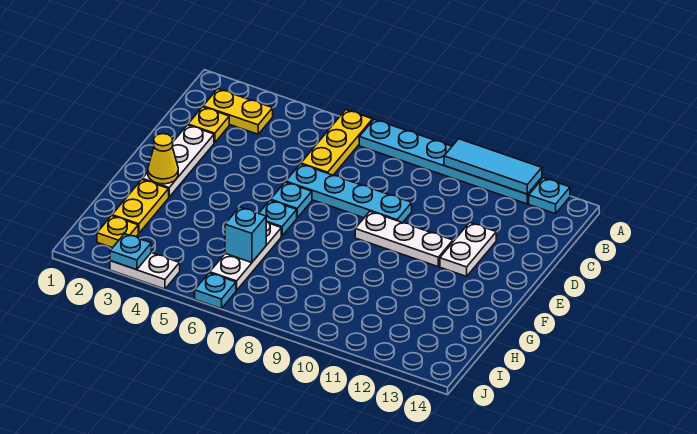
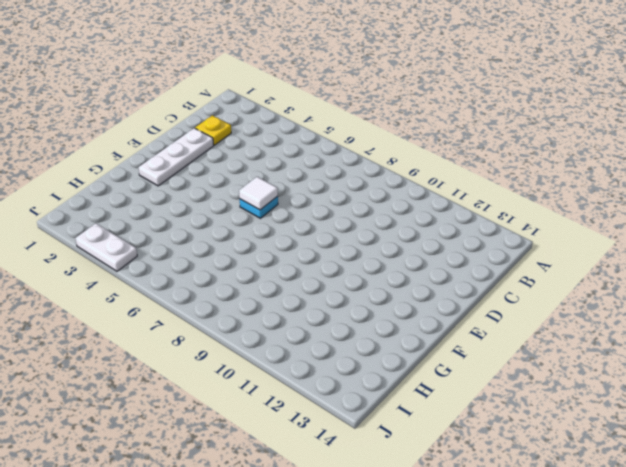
white 1x1 tile [239,177,278,210] -> none
none -> yellow 1x3 plate [301,110,373,175]
none -> cyan 1x6 plate [359,119,542,204]
none -> cyan 1x1 plate [529,178,570,214]

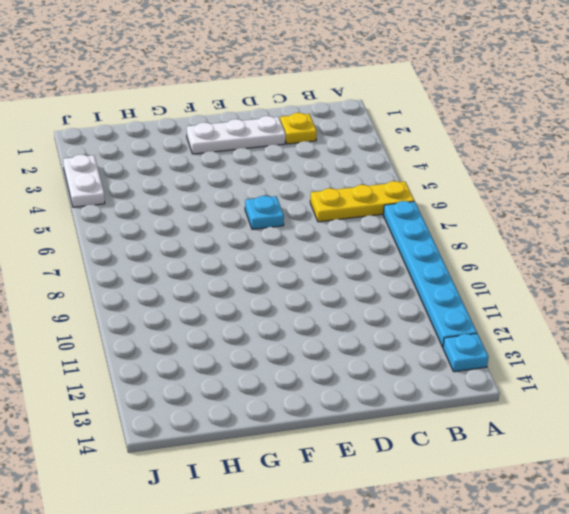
none -> yellow 1x2 plate [203,89,273,134]
none -> cyan 1x4 plate [286,164,412,223]
none -> white 1x2 plate [440,223,496,276]

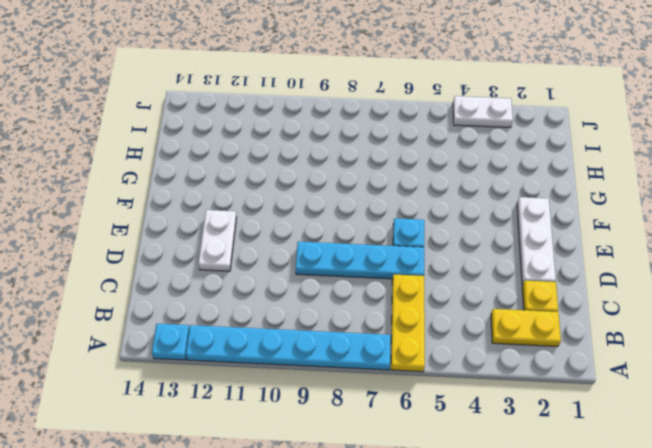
none -> white 1x3 plate [355,212,453,267]
none -> cyan 1x1 plate [259,200,297,236]
none -> yellow 1x2 plate [112,180,169,233]

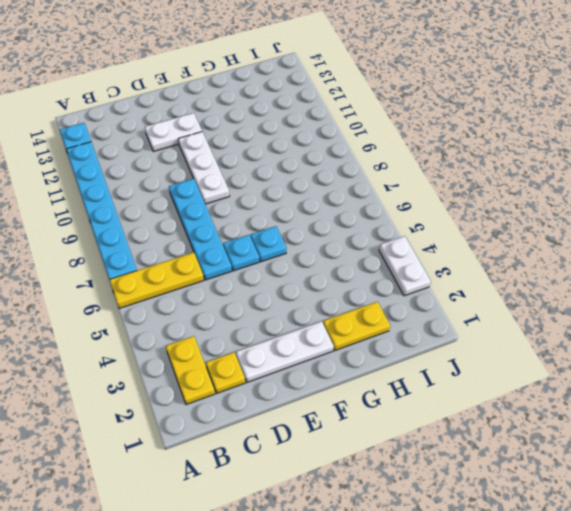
none -> white 1x3 plate [210,222,281,290]
none -> yellow 1x1 plate [97,216,138,248]
none -> cyan 1x1 plate [195,273,236,309]

